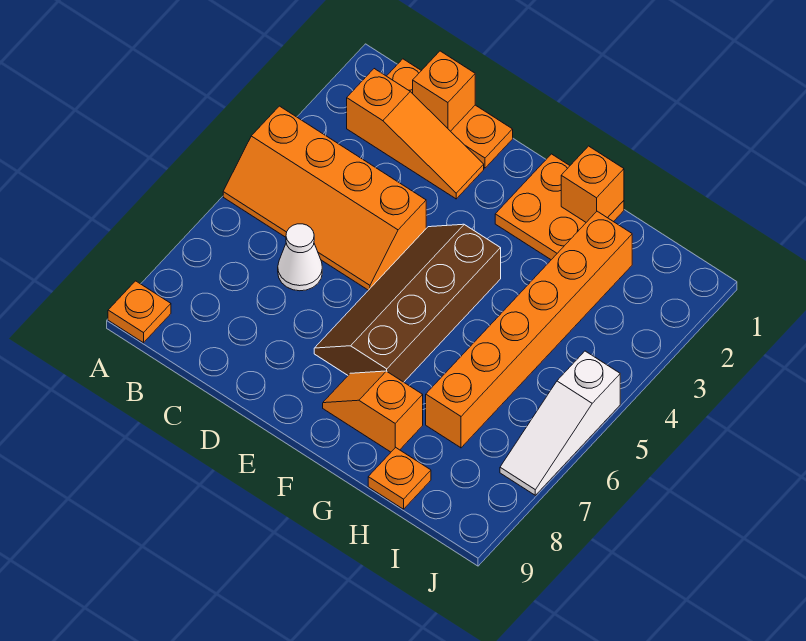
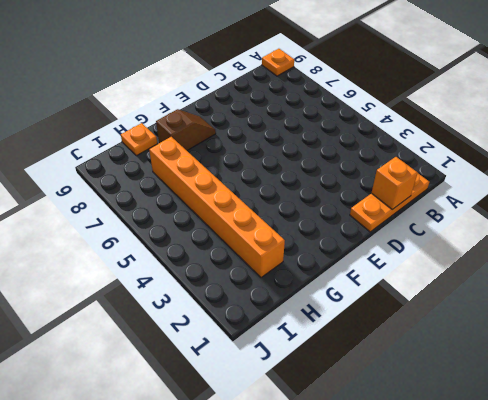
brown 1x2 slope [156,109,216,150] -> orange 1x2 slope [323,371,423,452]
none -> orange 2x4 slope [223,106,426,290]
none -> orange 1x3 slope [347,69,484,199]
none -> white 1x1 cone [278,224,322,291]

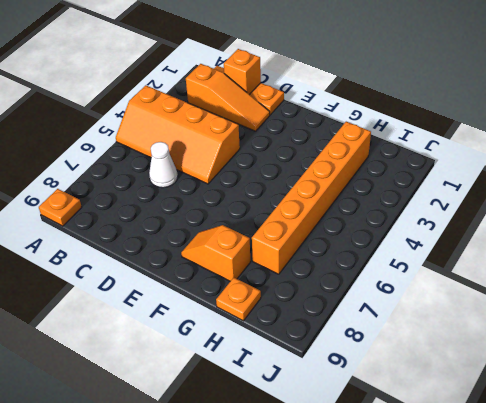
none -> brown 2x4 slope [314,224,501,382]
none -> orange 2x2 plate [495,154,624,260]
none -> white 1x3 slope [500,351,620,495]

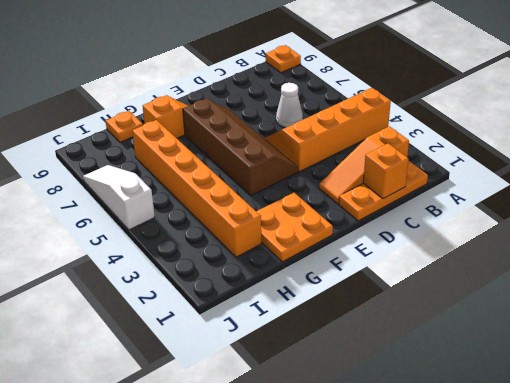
none -> orange 1x1 brick [561,146,624,222]

